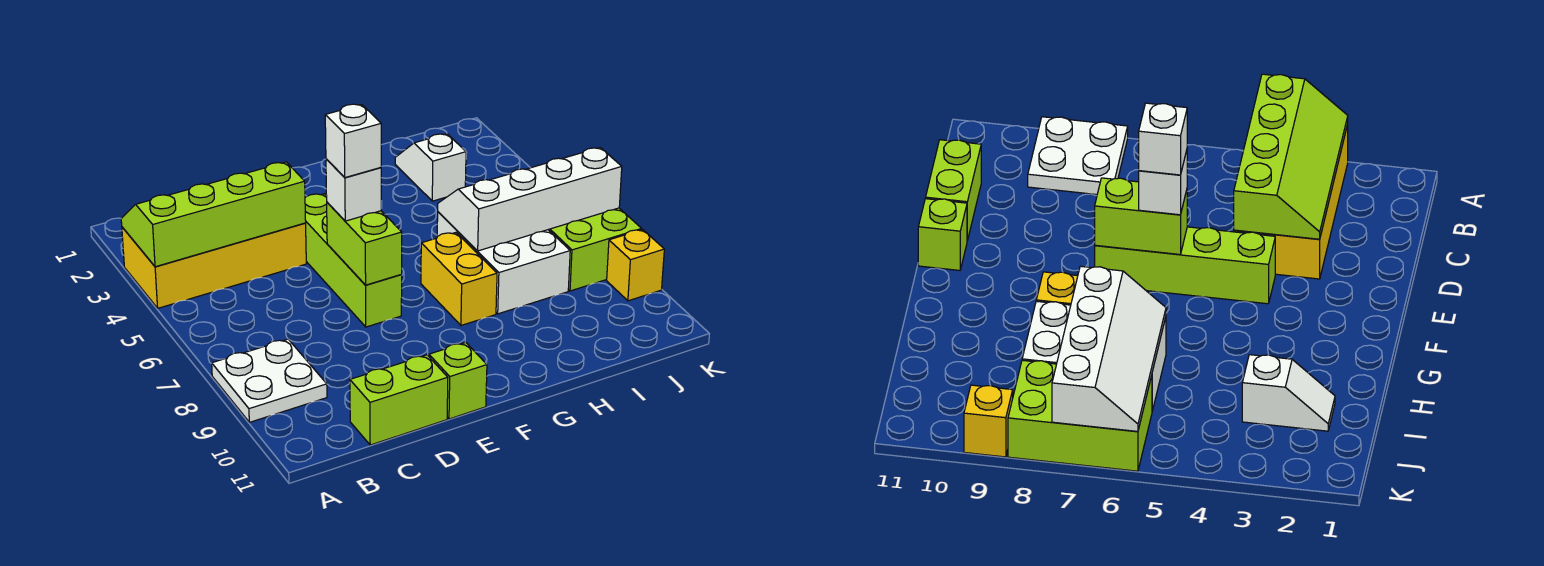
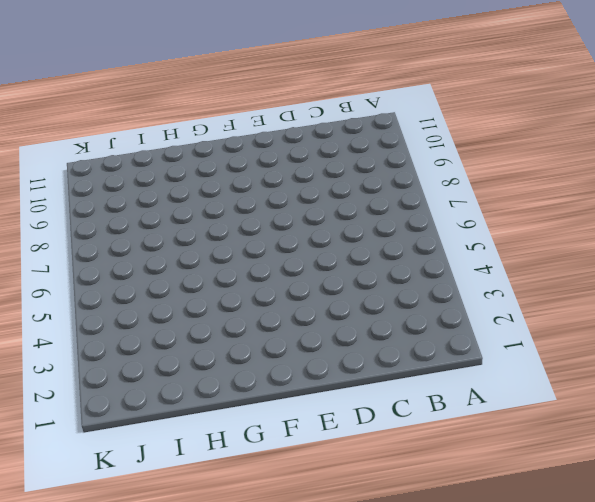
none -> yellow 2x4 brick [122,223,306,308]
none -> white 2x2 plate [212,339,327,422]
none -> lime 1x2 brick [350,355,448,445]

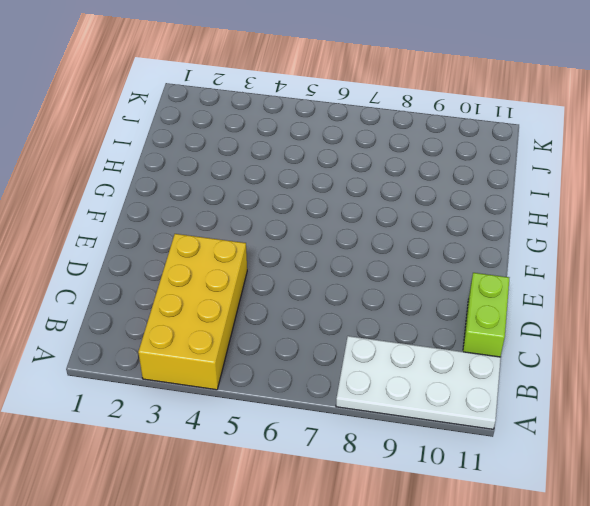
white 2x4 plate [336,336,501,429] -> white 2x2 plate [212,339,327,422]
none -> lime 1x4 brick [305,194,402,327]
none -> lime 1x1 brick [429,342,487,419]
none -> yellow 1x2 brick [421,233,497,325]

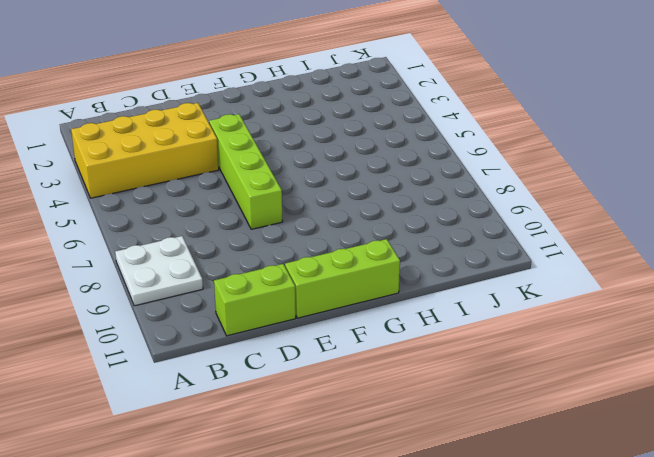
lime 1x3 brick [285,239,400,318] -> lime 1x1 brick [429,342,487,419]
none -> yellow 1x2 brick [421,233,497,325]
none -> white 2x3 brick [437,212,570,314]
none -> white 1x2 slope [395,134,466,201]

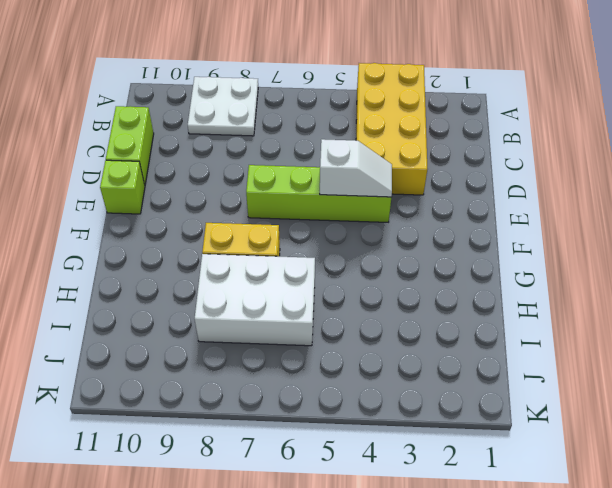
white 1x2 slope [320,139,392,197] -> white 1x2 slope moved to [395,134,466,201]
none -> lime 2x3 brick [548,208,642,291]
none -> yellow 1x1 brick [607,230,664,301]
none -> lime 2x4 slope [121,162,306,267]

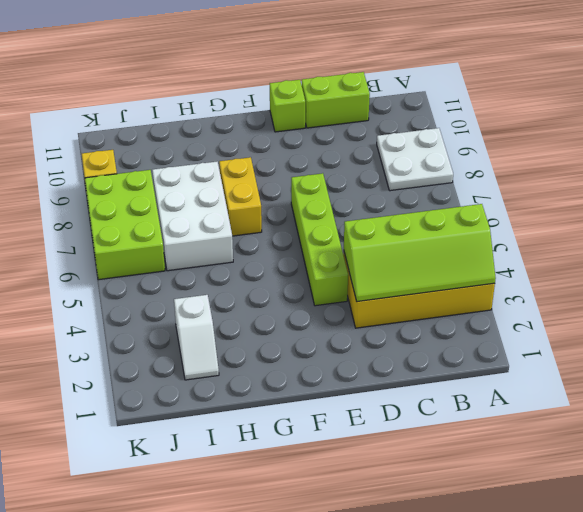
none -> lime 1x2 brick [327,202,402,285]
none -> white 2x4 slope [438,148,622,251]
none -> white 1x1 brick [326,159,381,221]

